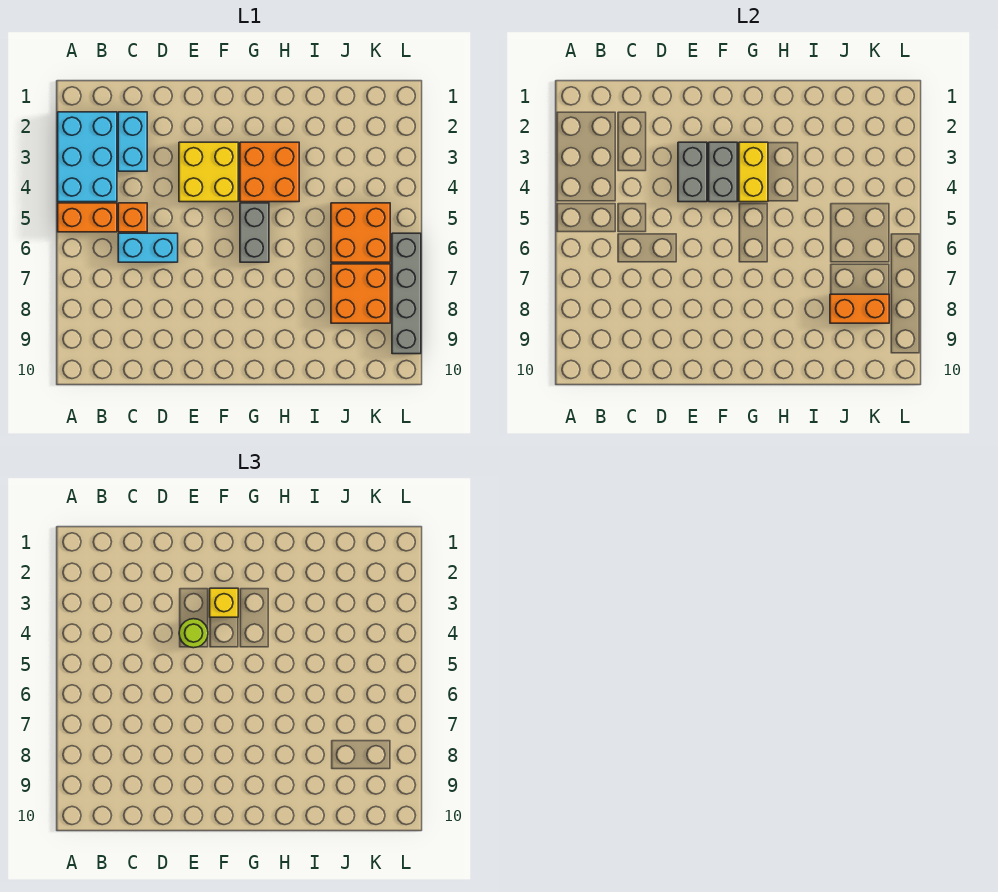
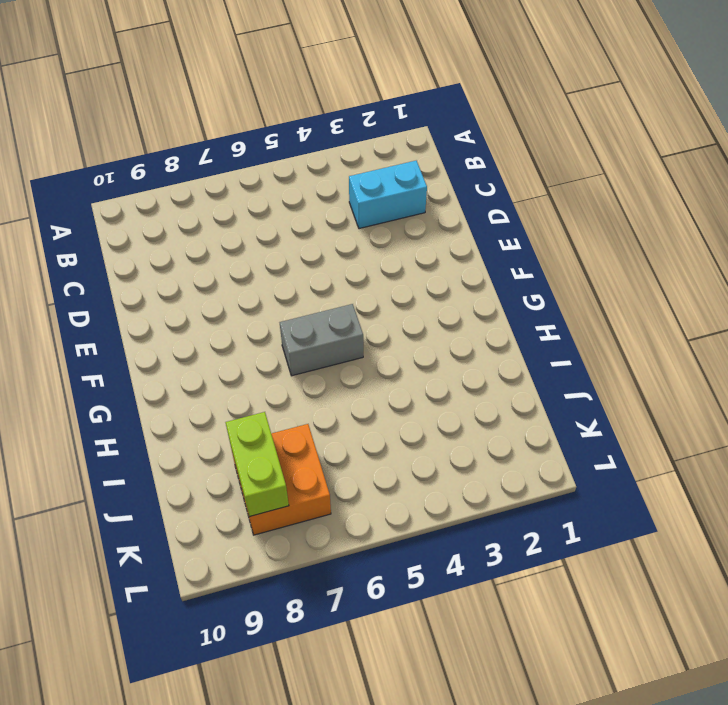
lime 1x2 brick [225,412,289,516] -> orange 1x2 brick [830,294,889,323]
none -> cyan 2x3 brick [58,112,117,202]
none -> orange 1x2 brick [58,203,117,232]
none -> orange 1x1 brick [118,203,147,232]

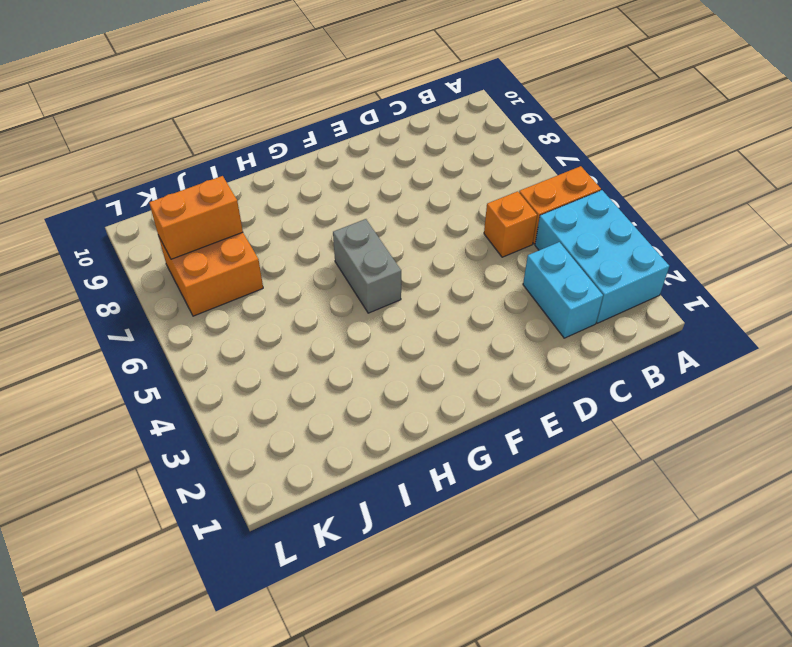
none -> cyan 1x2 brick [118,233,178,262]
none -> yellow 2x2 brick [179,142,238,202]
none -> orange 2x2 brick [240,142,299,202]

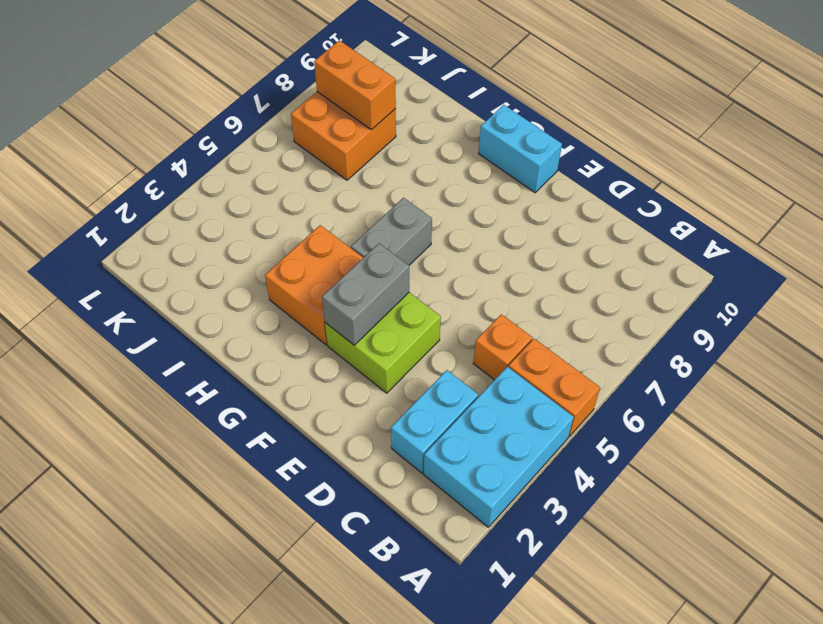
lime 2x2 brick [325,293,441,393] -> yellow 2x2 brick [179,142,238,202]
cyan 1x2 brick [479,105,562,193] -> cyan 1x2 brick moved to [118,233,178,262]
none -> orange 2x2 brick [331,203,390,262]
none -> grey 1x4 brick [392,233,421,354]
none -> grey 1x2 brick [678,142,707,202]

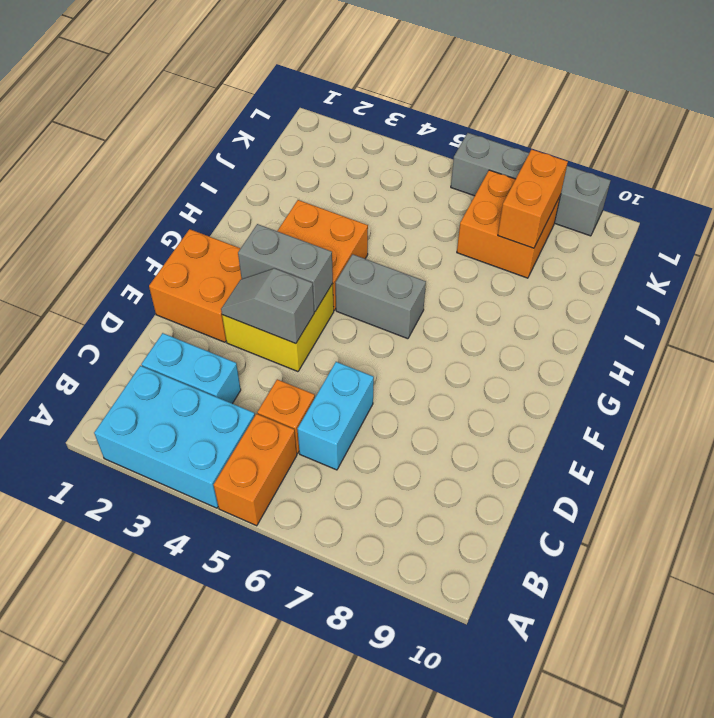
orange 2x2 brick [149,229,241,342] -> orange 2x2 brick moved to [331,203,390,262]
grey 1x2 slope [221,268,314,344] -> grey 1x2 brick [678,142,707,202]
none -> yellow 1x2 brick [739,142,768,202]
none -> lime 1x1 round brick [179,619,208,648]
none -> yellow 1x1 brick [210,588,238,617]

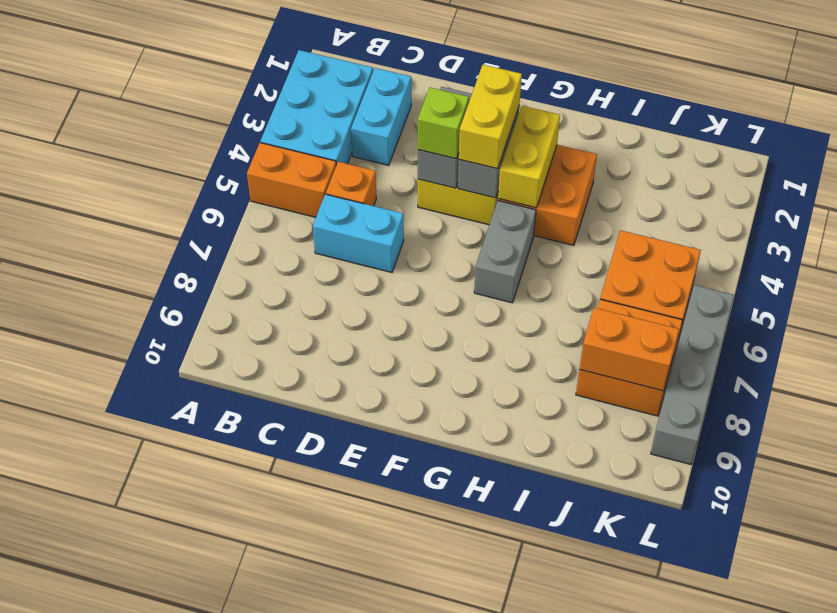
lime 1x1 brick [418,88,469,159] -> lime 1x1 round brick [179,619,208,648]
yellow 1x2 brick [459,65,522,169] -> yellow 1x1 brick [210,588,238,617]

